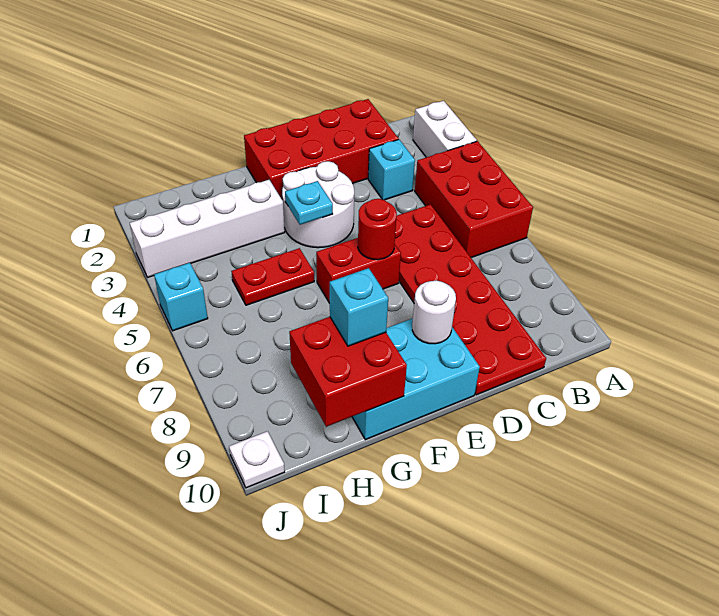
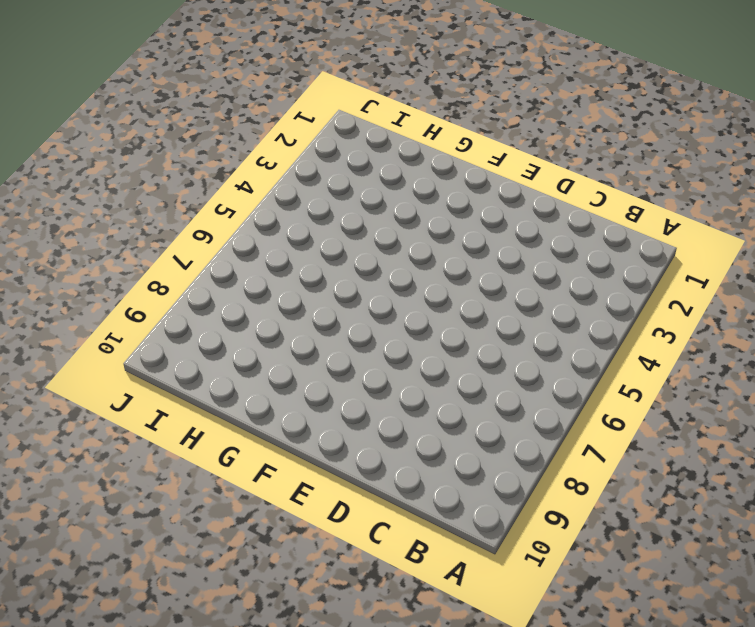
none -> white 1x2 brick [413,101,477,157]
none -> red 2x3 brick [415,141,533,258]
none -> red 2x4 brick [244,99,399,200]

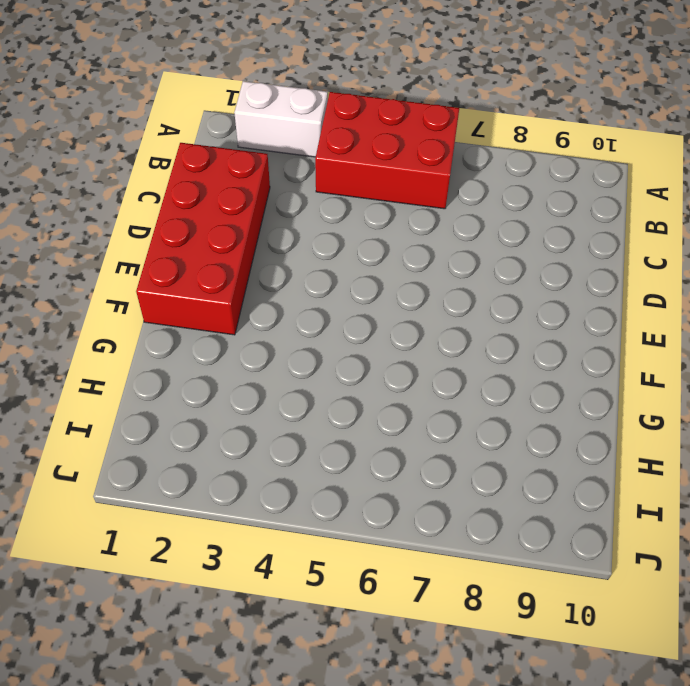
none -> cyan 1x1 brick [368,139,415,200]
none -> red 2x6 plate [395,204,546,395]
none -> white 2x2 round brick [282,161,354,248]

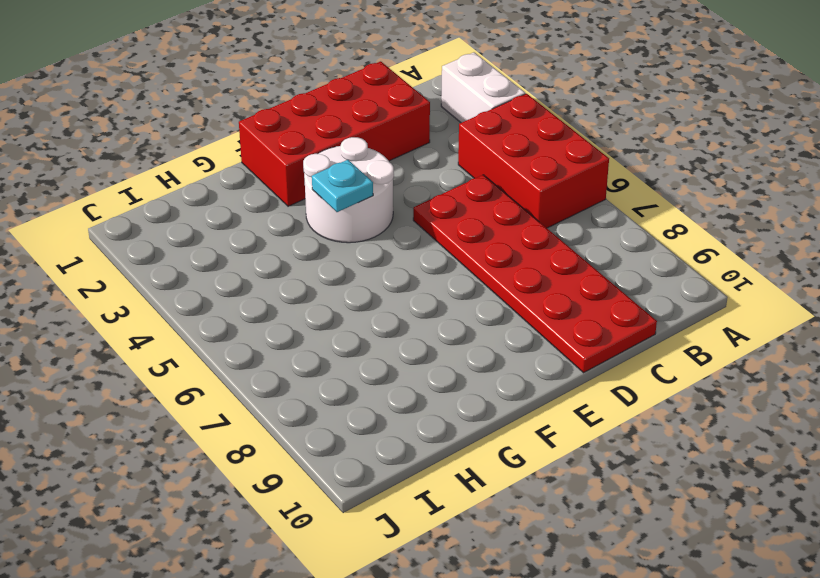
none -> cyan 1x1 brick [368,139,415,200]
none -> red 1x2 brick [316,238,401,303]
none -> cyan 2x3 brick [352,319,480,440]

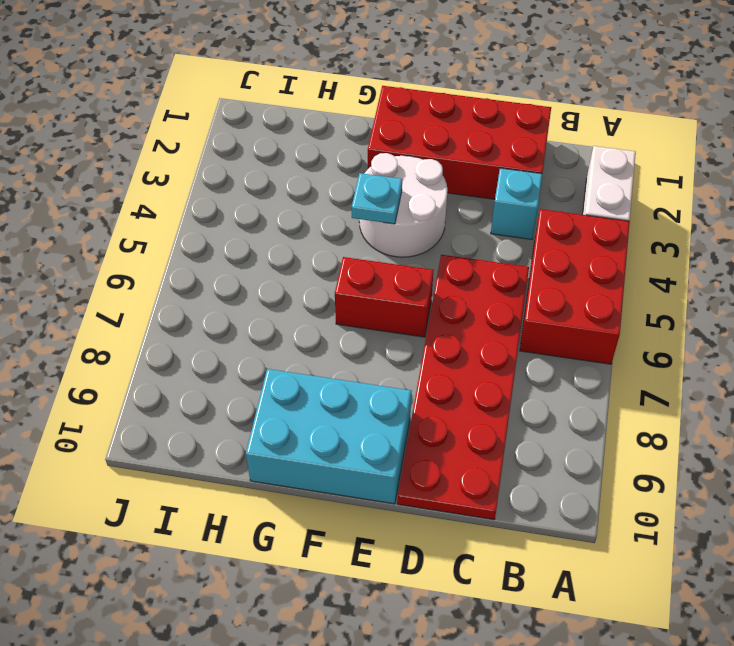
none -> white 1x4 brick [130,180,285,277]
none -> red 1x2 plate [231,248,314,305]
none -> cyan 1x1 brick [154,263,208,331]

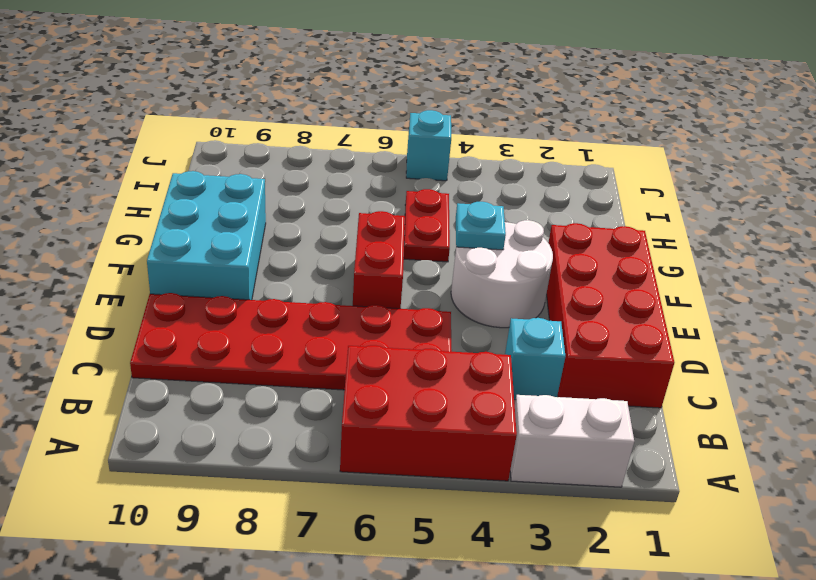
none -> white 1x4 brick [130,180,285,277]
none -> white 1x1 plate [229,431,285,488]
none -> red 1x1 round brick [358,199,397,260]

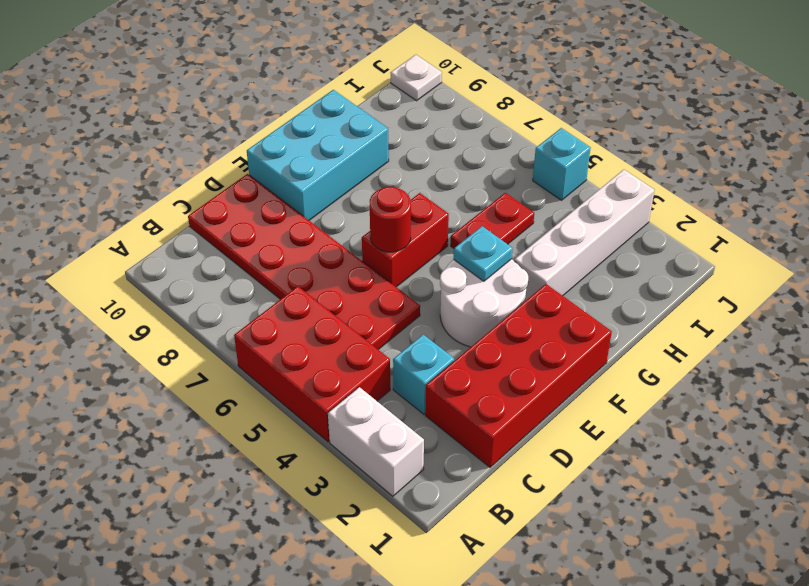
none -> white 1x1 round brick [412,280,456,344]
none -> red 2x2 brick [289,317,407,427]
none -> cyan 1x1 brick [330,268,388,346]

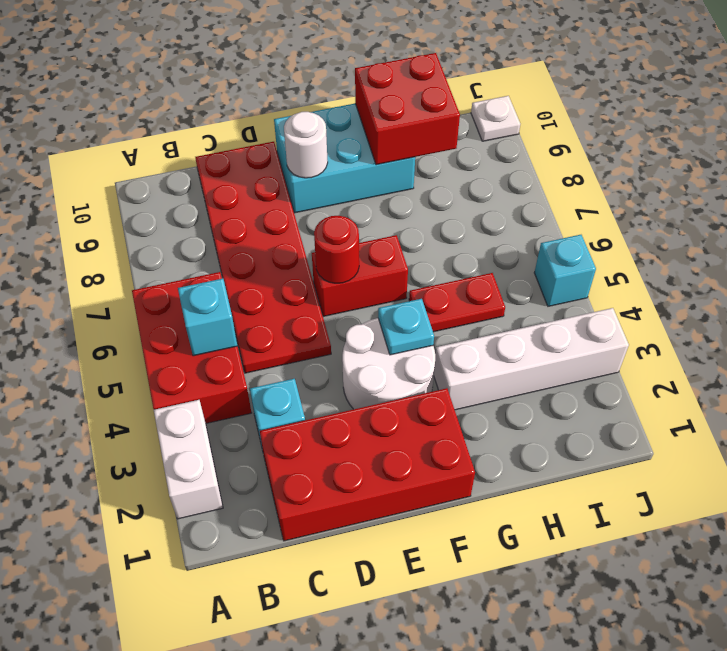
cyan 1x1 brick [178,279,237,356] -> cyan 1x1 brick moved to [330,268,388,346]

